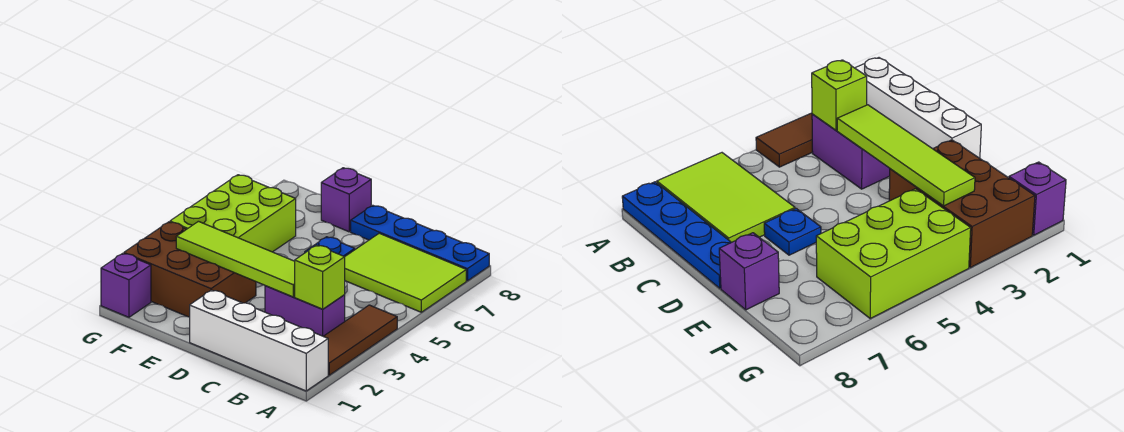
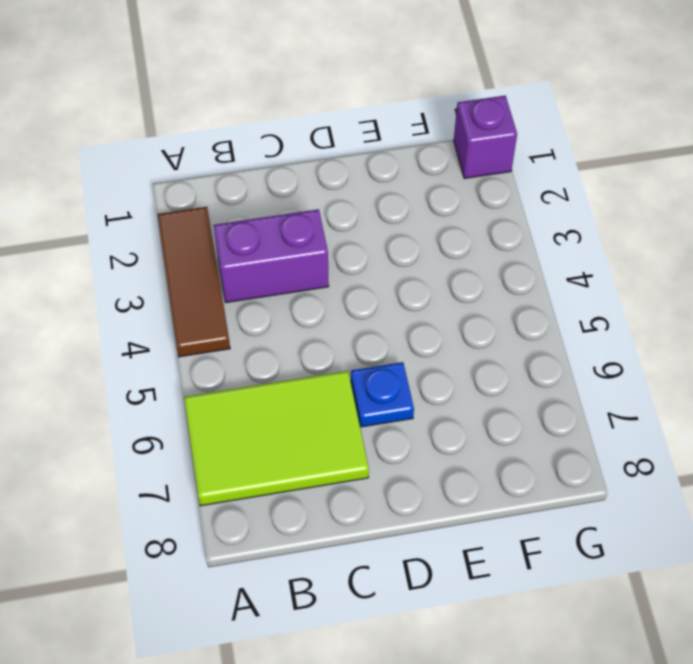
none -> white 1x4 brick [190,290,328,391]
none -> blue 1x4 plate [351,205,489,281]
none -> brown 2x3 brick [124,222,256,317]

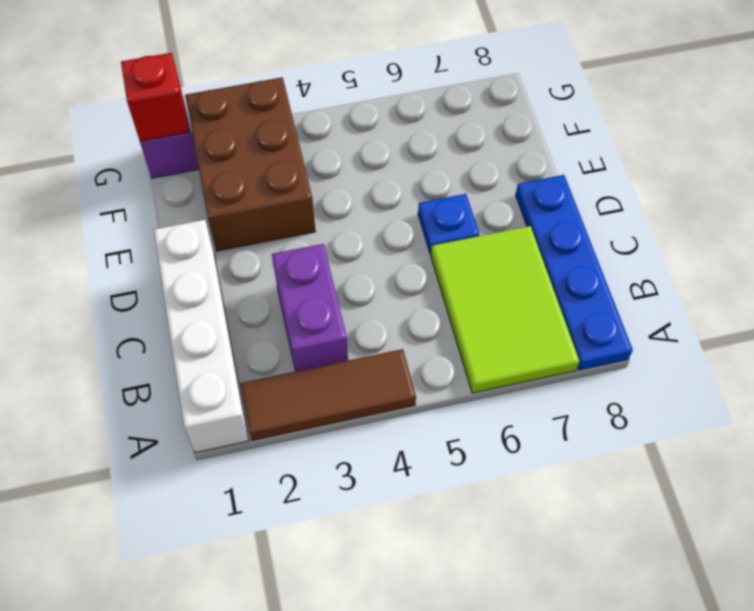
red 1x1 brick [121,53,189,141] -> none
none -> purple 1x1 brick [321,168,371,232]
none -> lime 2x3 brick [170,175,296,252]
none -> lime 1x1 brick [295,245,345,309]

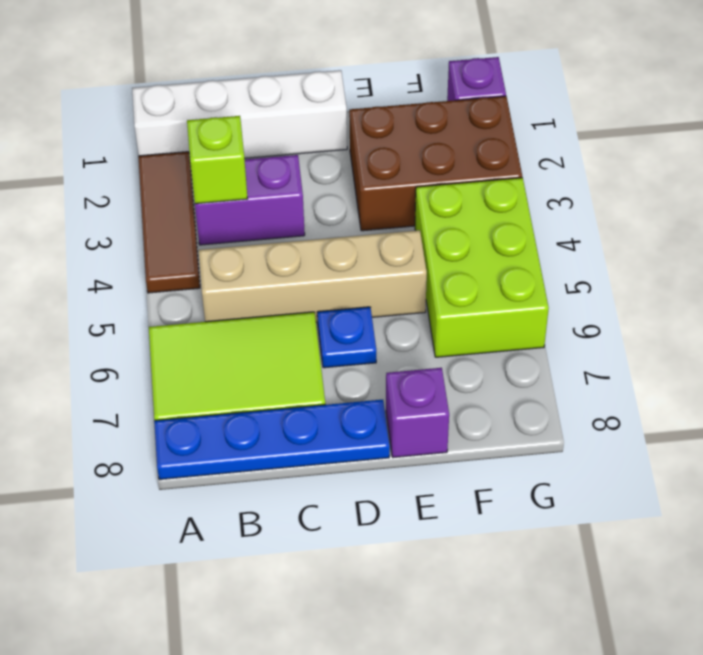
tan 1x4 brick [199,230,427,322] -> none
none -> lime 1x4 tile [176,221,295,297]

